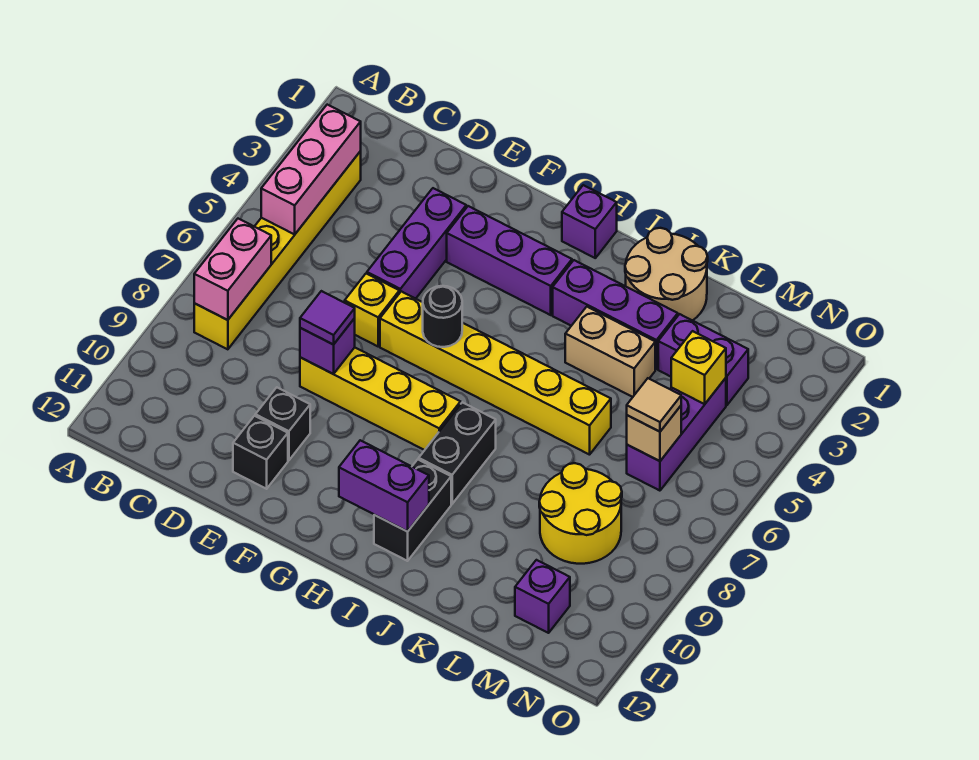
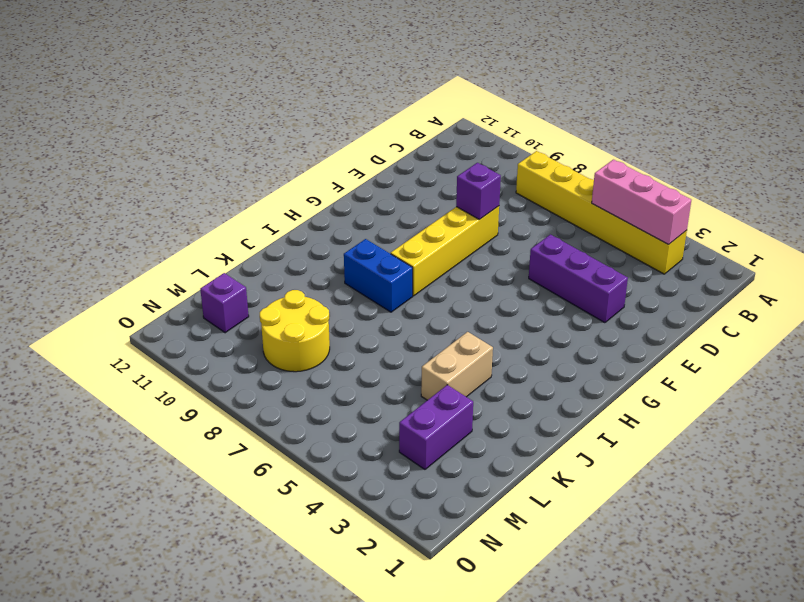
blue 1x2 brick [344,239,413,312] -> black 1x2 brick [419,402,496,504]
none -> yellow 1x1 brick [345,274,399,346]
none -> black 1x1 brick [255,387,310,460]
none -> black 1x1 brick [233,416,288,489]

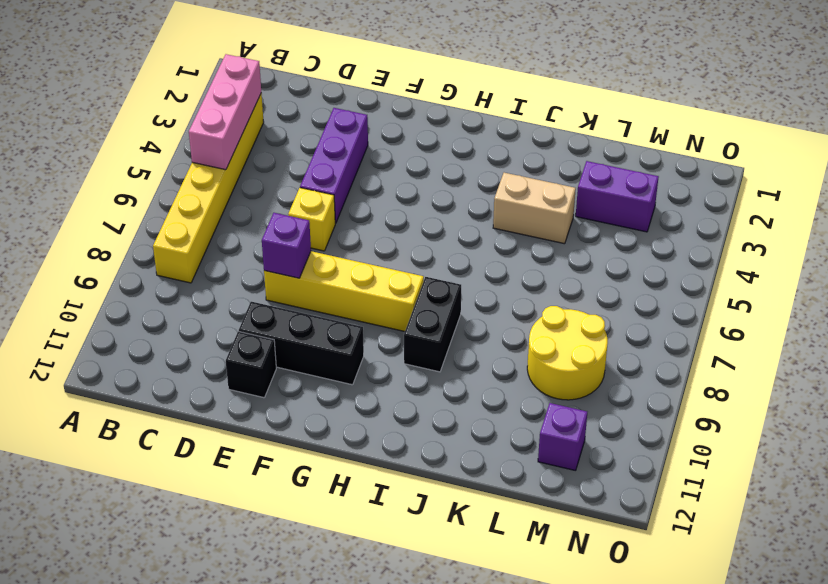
black 1x3 brick [239,302,364,385] -> black 1x1 brick [255,387,310,460]
none -> purple 1x3 brick [447,206,572,315]
none -> yellow 1x6 brick [380,291,611,455]
none -> purple 1x1 brick [562,185,617,258]

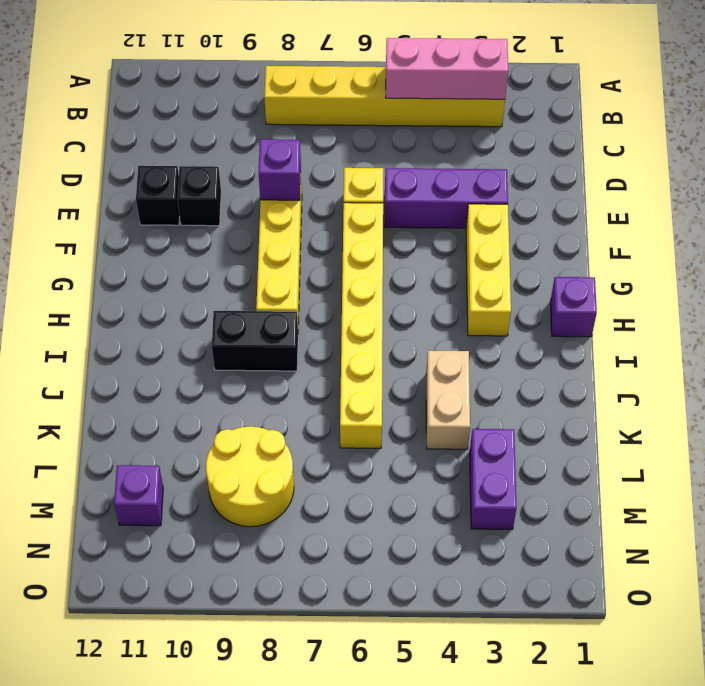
yellow 1x3 brick [466,204,511,336] -> purple 1x3 brick [447,206,572,315]
none -> purple 1x3 brick [553,260,678,369]
none -> black 1x2 brick [374,459,451,561]
none -> tan 2x2 round brick [625,228,708,321]

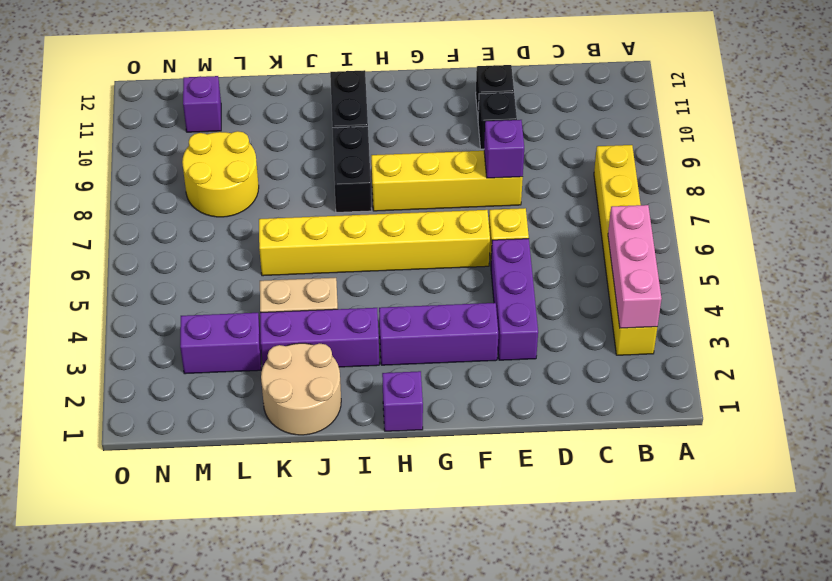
none -> purple 1x3 brick [627,378,726,491]
none -> pink 1x2 brick [194,219,271,320]
none -> black 1x1 round brick [423,286,462,347]

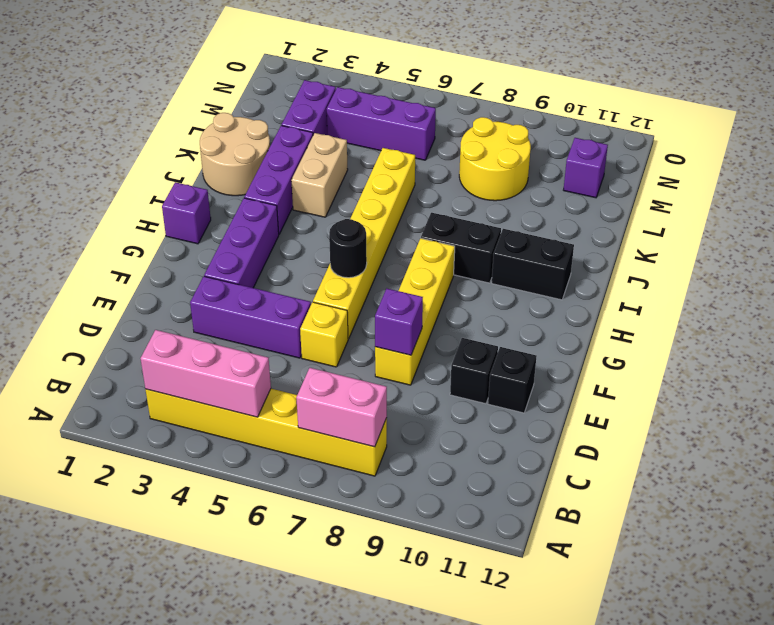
none -> purple 1x2 brick [339,440,429,532]
none -> yellow 1x1 brick [671,331,726,404]
none -> tan 1x1 brick [627,406,681,461]

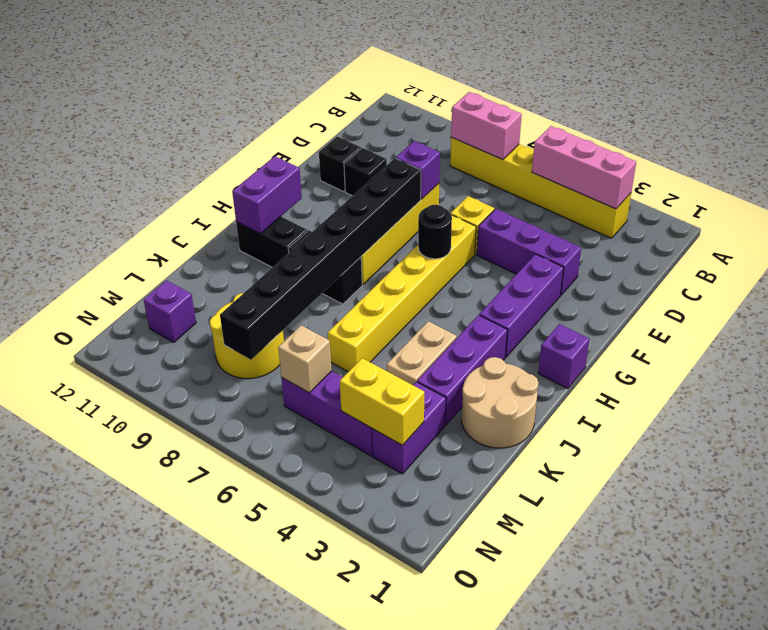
black 1x8 brick [220,158,421,360] -> none
yellow 1x2 brick [340,358,424,445] -> yellow 1x1 brick [671,331,726,404]
none -> purple 1x1 tile [300,291,355,345]
none -> tan 1x1 tile [627,378,681,432]

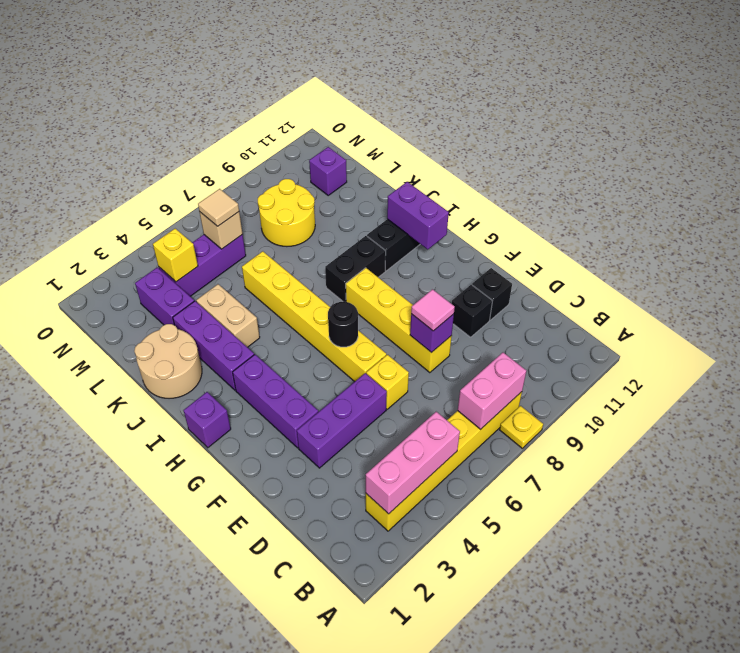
yellow 1x1 plate [500,406,543,448] -> none
pink 1x1 tile [411,289,455,331] -> purple 1x1 tile [300,291,355,345]

